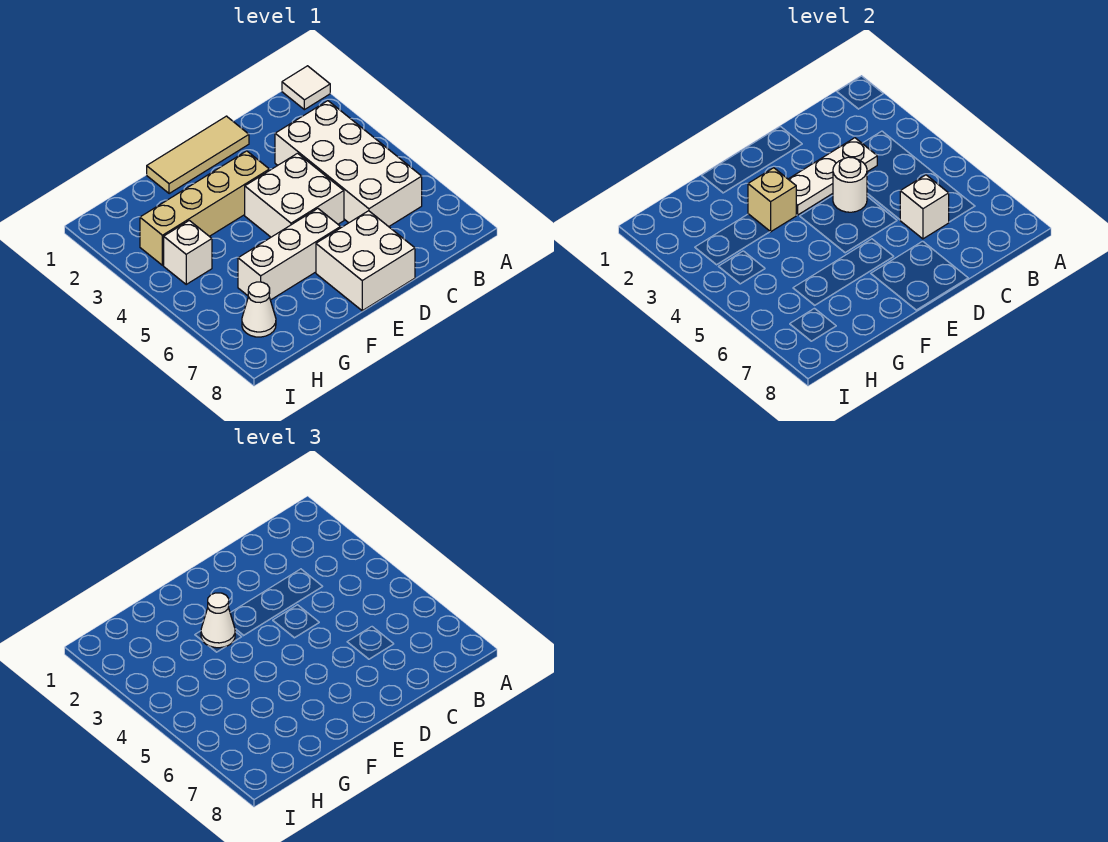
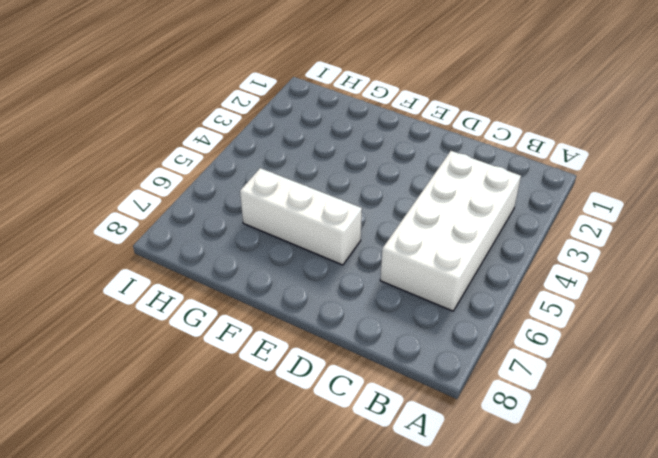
none -> white 1x1 tile [282,66,330,110]
none -> tan 1x3 tile [147,116,249,194]
none -> white 2x2 brick [245,153,344,237]

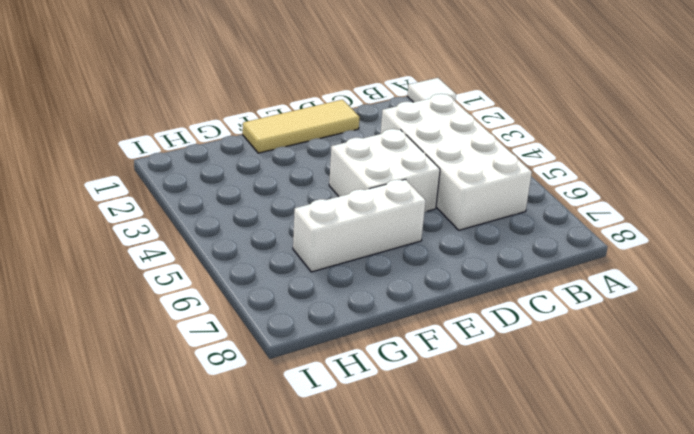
none -> white 2x2 brick [316,211,415,311]
none -> tan 1x4 brick [140,151,269,265]
none -> white 1x1 brick [164,220,212,284]

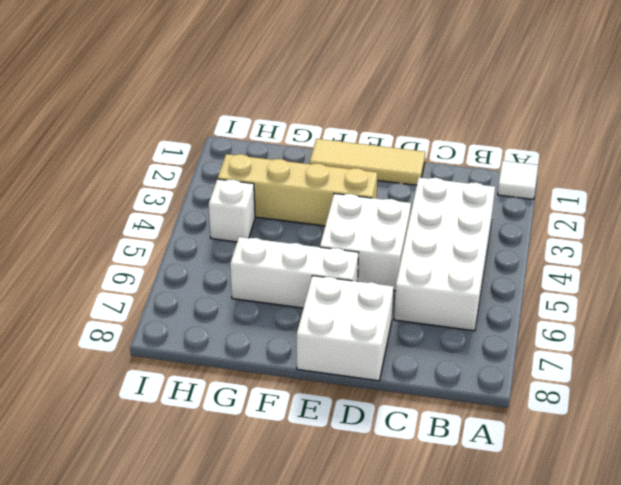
none -> white 1x1 cone [242,282,276,337]
none -> white 1x3 plate [788,138,877,215]
none -> white 1x1 brick [900,175,949,239]

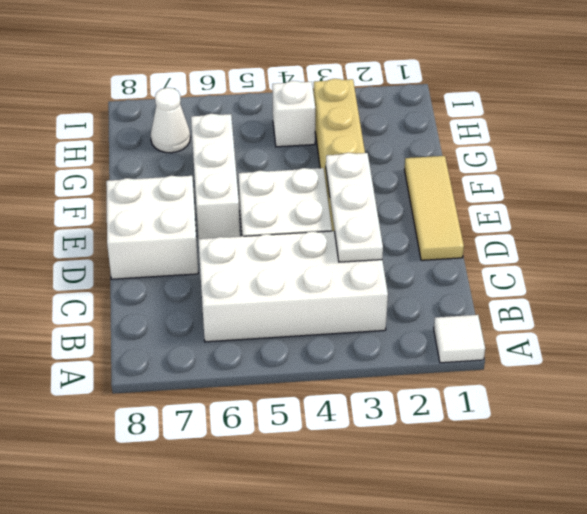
none -> white 1x1 brick [900,175,949,239]
none -> white 1x1 round brick [833,157,867,212]
none -> tan 1x1 brick [748,168,796,232]

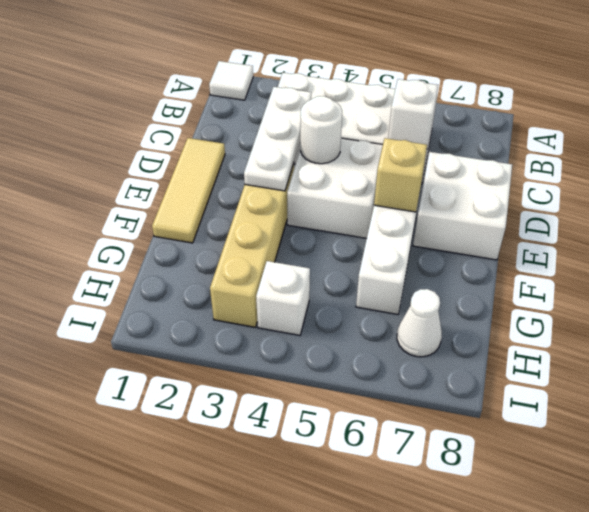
tan 1x1 brick [374,138,427,212] -> tan 1x1 brick moved to [748,168,796,232]
none -> white 1x1 cone [201,593,235,648]

